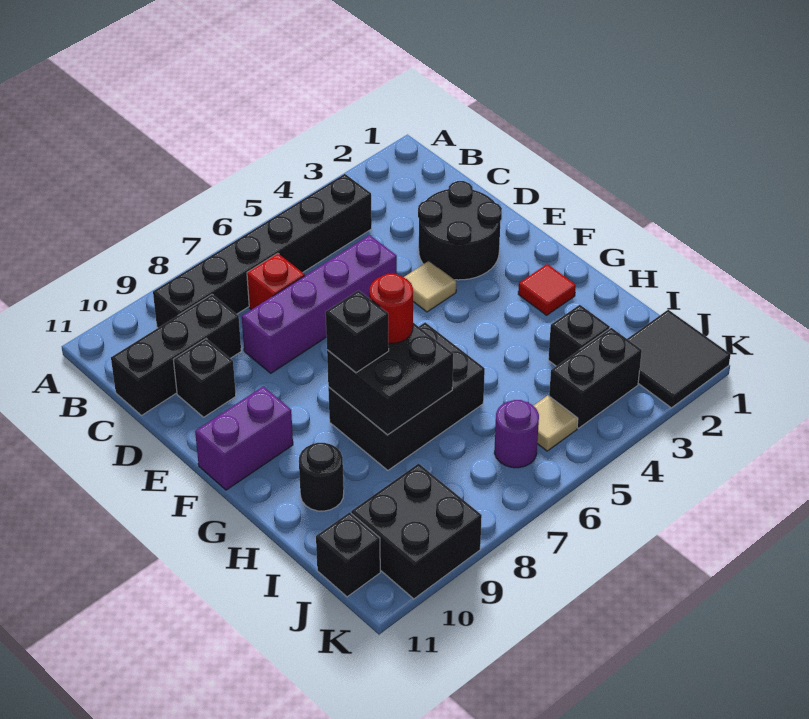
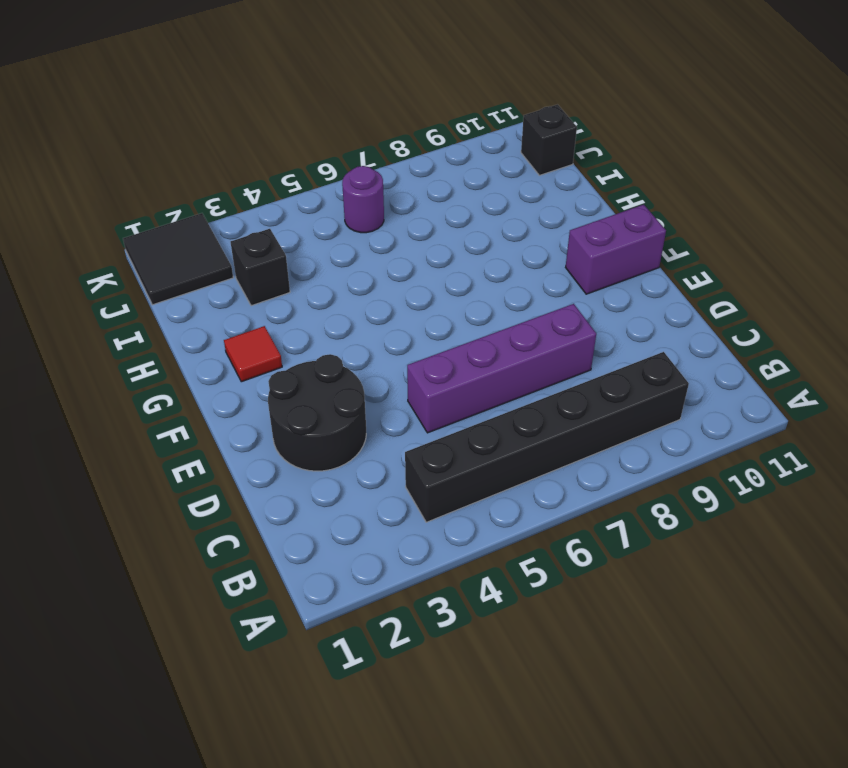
none -> red 1x1 brick [247,253,305,310]
none -> black 1x3 brick [111,294,241,415]
none -> black 1x1 brick [173,339,236,417]

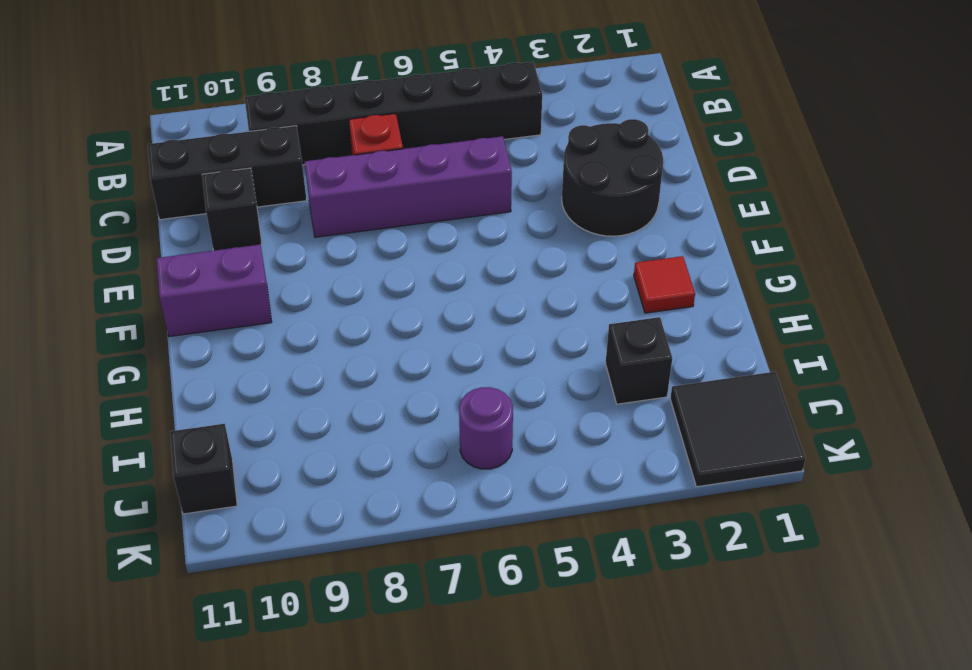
none -> tan 1x1 tile [404,261,456,312]
none -> black 2x3 brick [328,322,485,470]
none -> black 1x1 round brick [299,443,344,511]

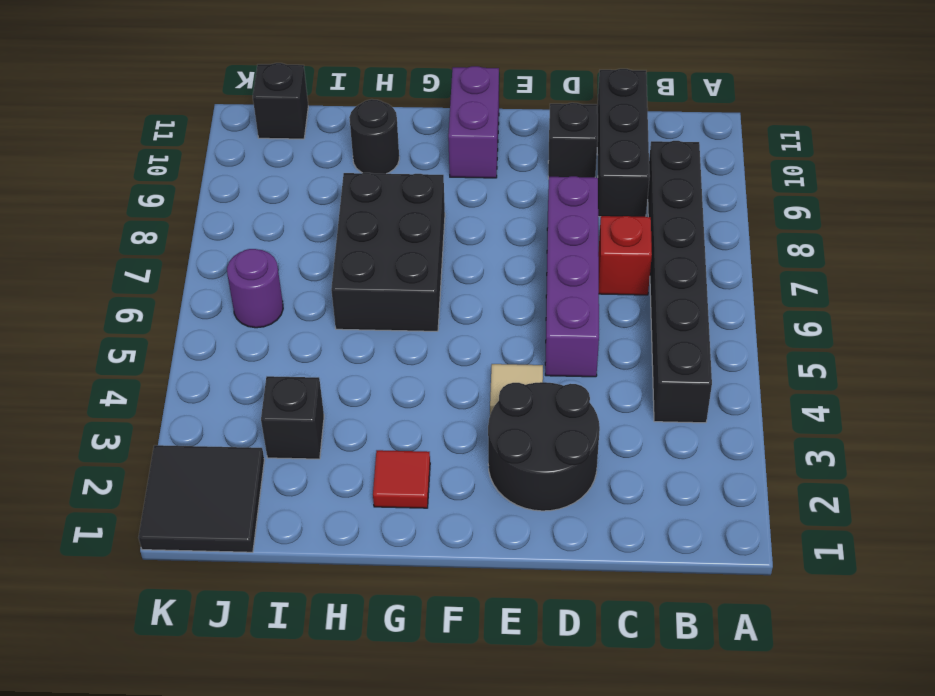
none -> black 1x2 brick [549,328,642,428]
none -> tan 1x1 tile [533,395,578,451]
none -> black 2x2 brick [351,463,482,599]

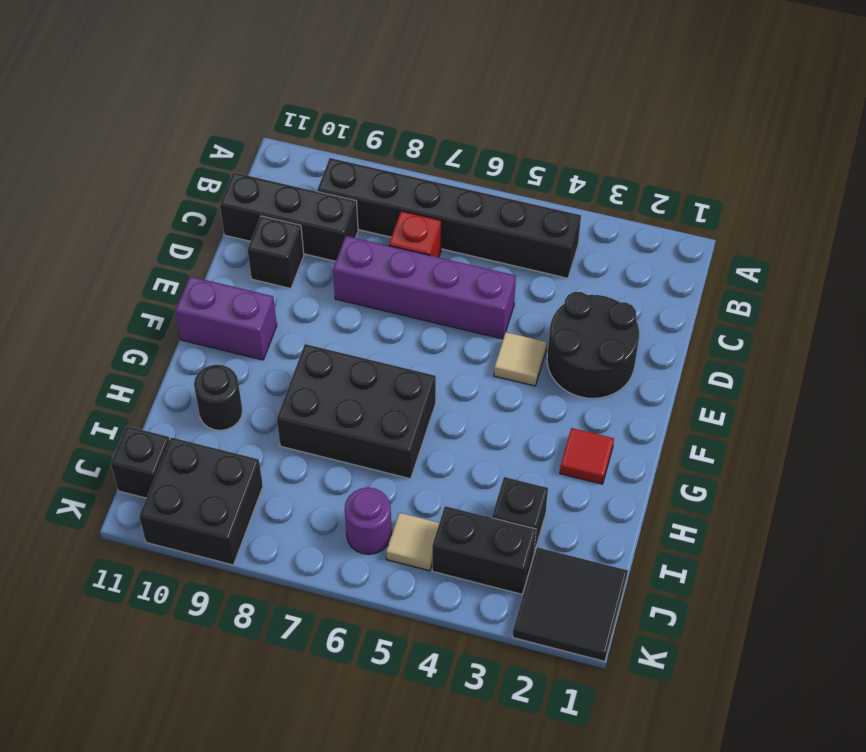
none -> black 2x2 brick [327,323,453,435]
none -> red 1x1 round brick [369,274,413,344]
none -> black 1x1 brick [326,290,389,373]

